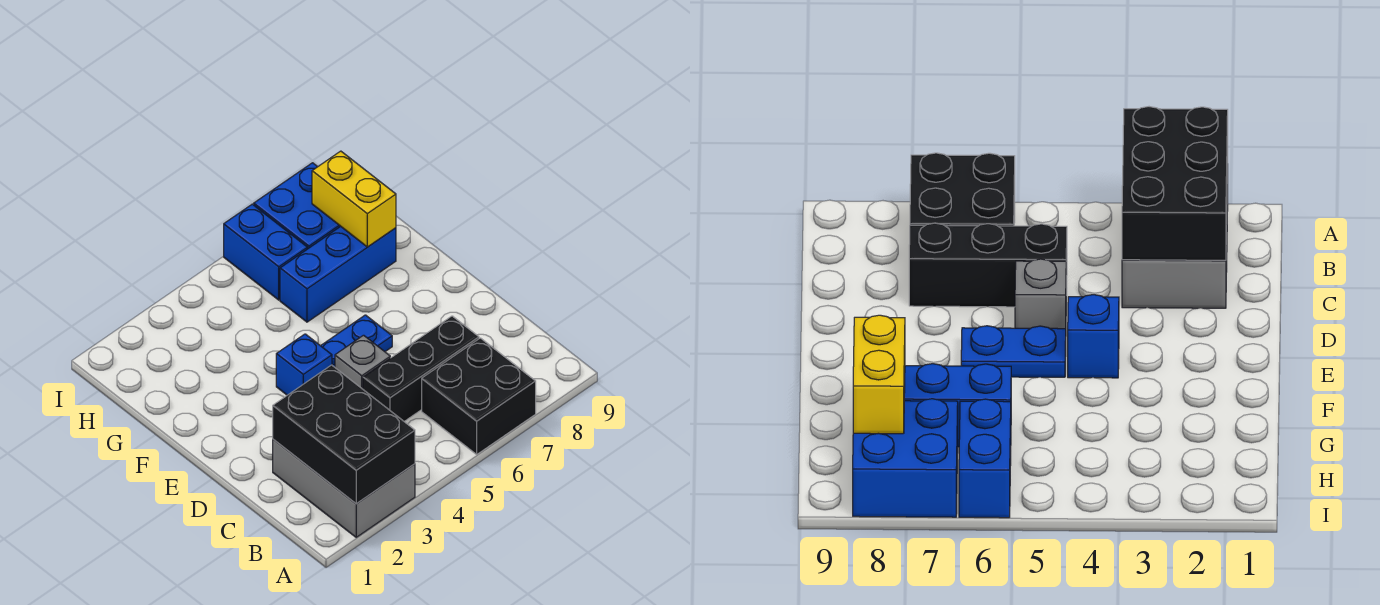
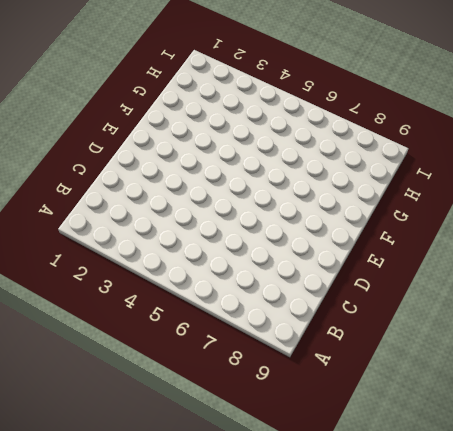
none -> grey 2x3 brick [273,439,415,537]
none -> black 2x2 brick [422,338,536,454]

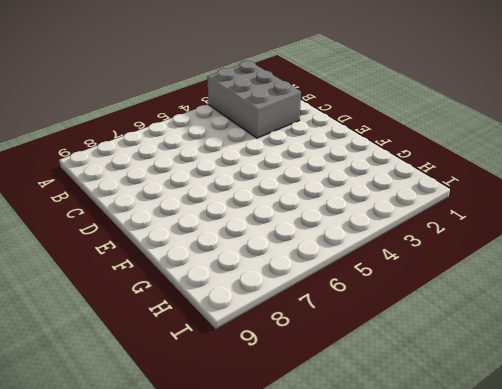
none -> black 2x2 brick [422,338,536,454]
none -> black 1x3 brick [363,316,479,421]

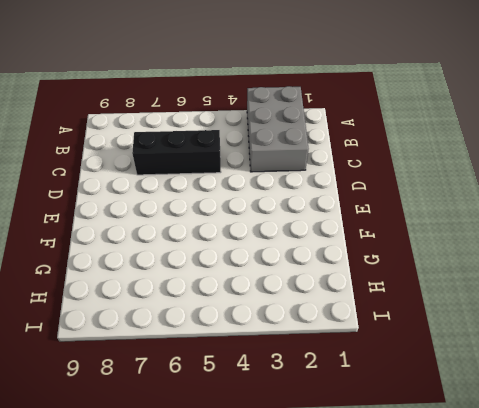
none -> black 2x2 brick [422,338,536,454]
none -> grey 1x1 brick [335,335,390,389]

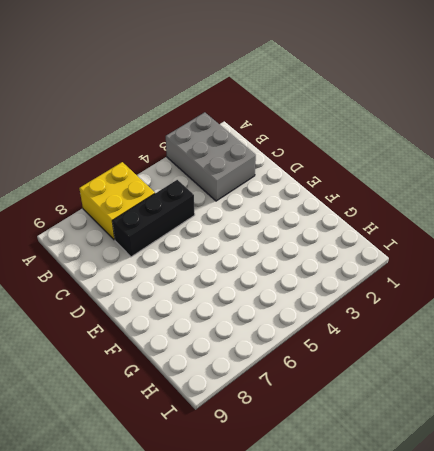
yellow 2x2 brick [79,162,155,240] -> black 2x2 brick [422,338,536,454]
none -> grey 1x1 brick [335,335,390,389]
none -> blue 1x1 brick [276,334,332,395]

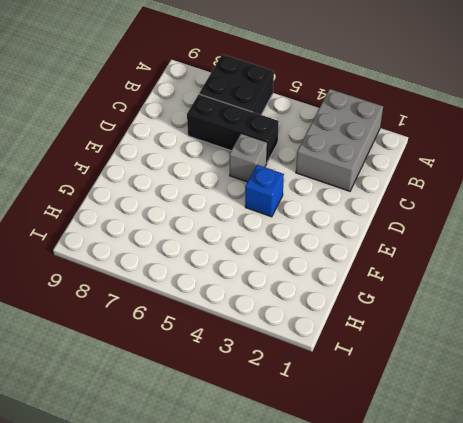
none -> blue 1x2 plate [321,315,392,367]
none -> blue 1x3 brick [280,226,396,322]

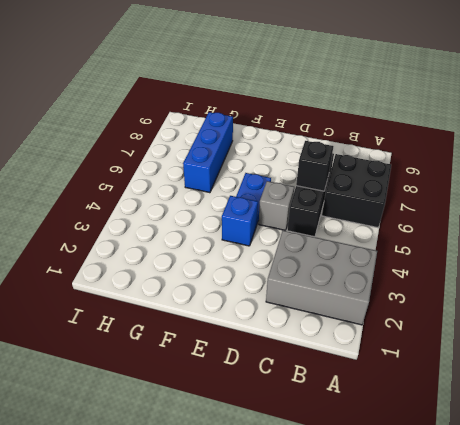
black 1x1 brick [296,141,333,191] -> none
none -> blue 1x2 brick [224,204,307,300]
none -> blue 2x2 brick [254,163,340,249]

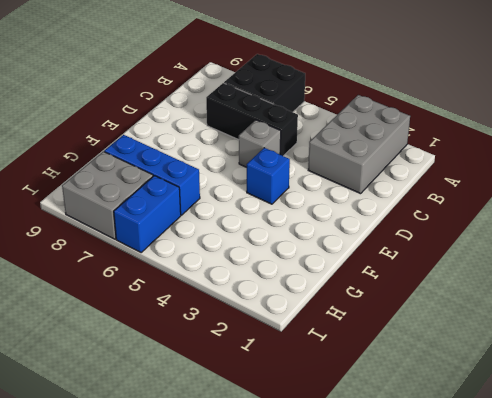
grey 2x2 brick [62,152,153,239] -> blue 2x2 brick [254,163,340,249]
none -> blue 1x2 plate [321,315,392,367]
none -> black 2x3 brick [273,365,415,504]

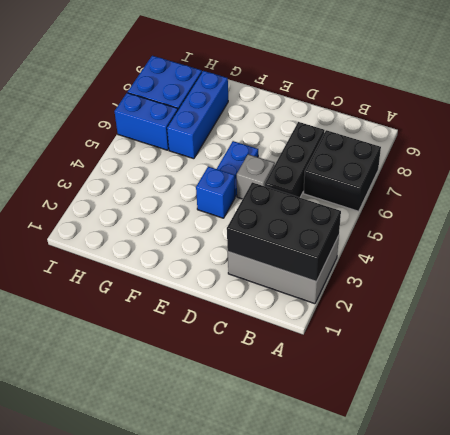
none -> yellow 1x2 brick [312,151,396,247]

